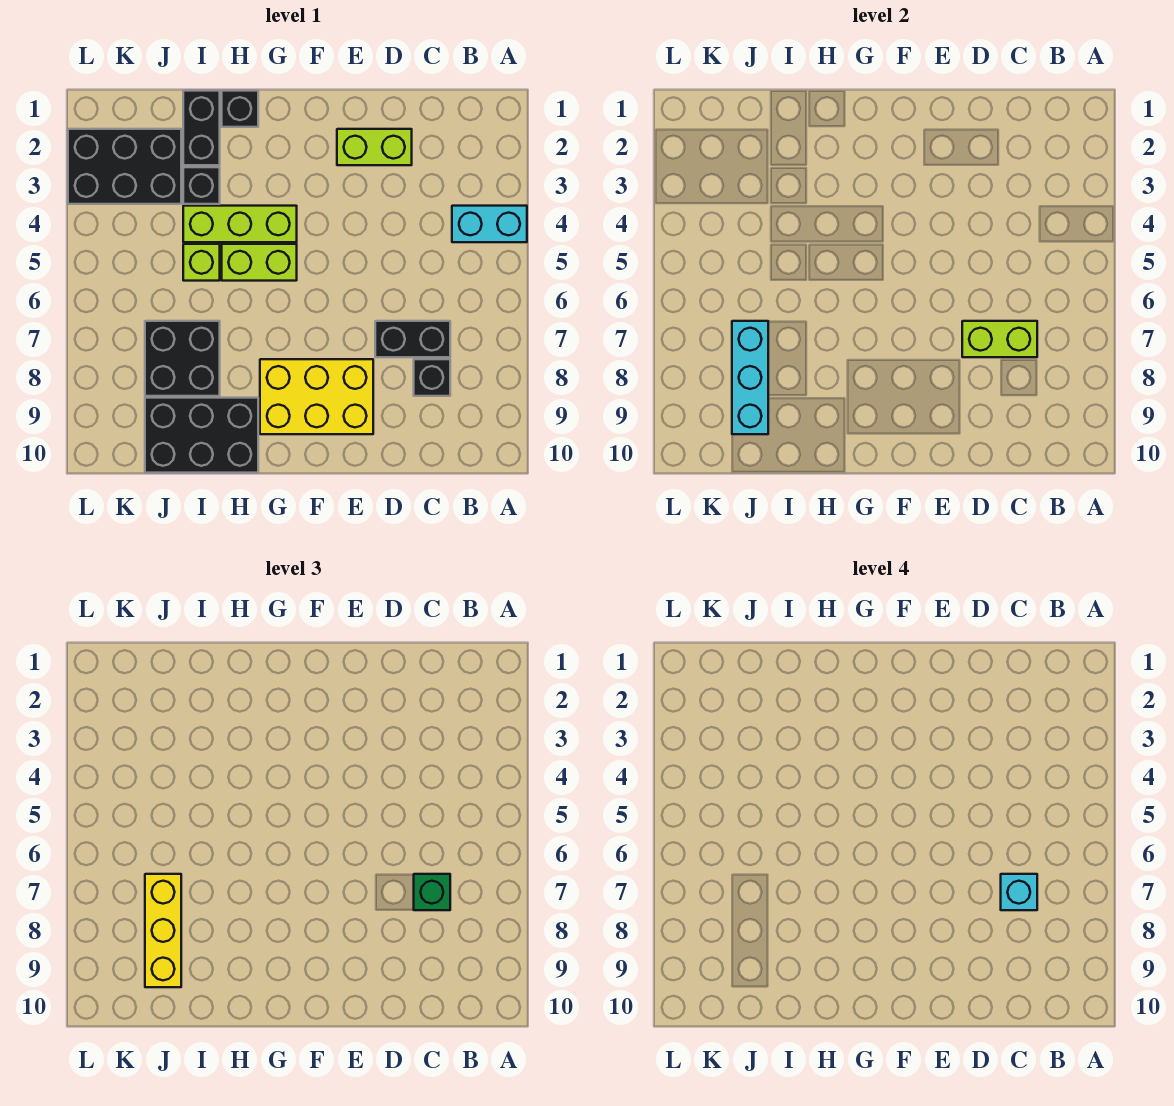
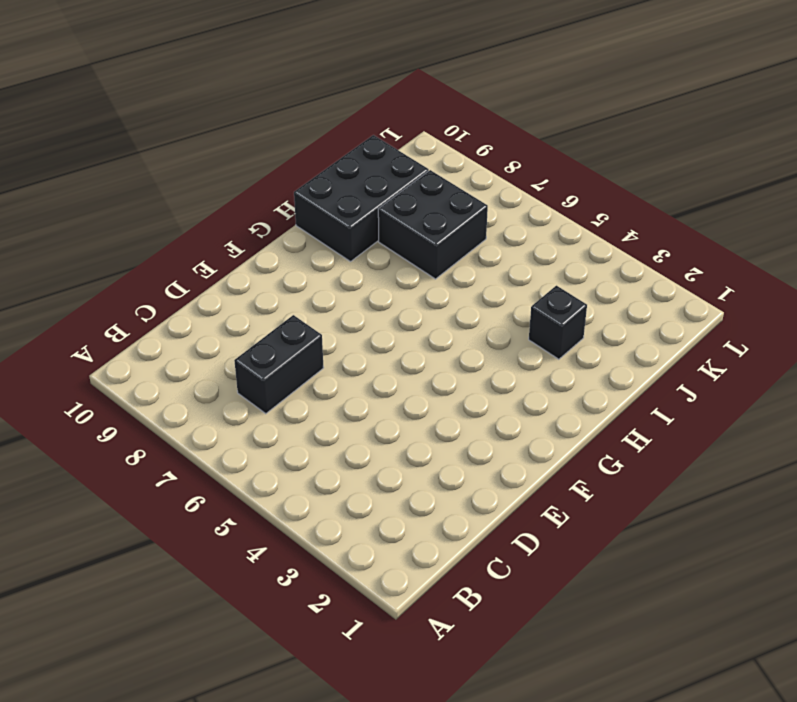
none -> cyan 1x2 brick [452,206,527,242]
none -> black 1x1 brick [414,359,450,396]
none -> lime 1x2 brick [337,129,412,165]

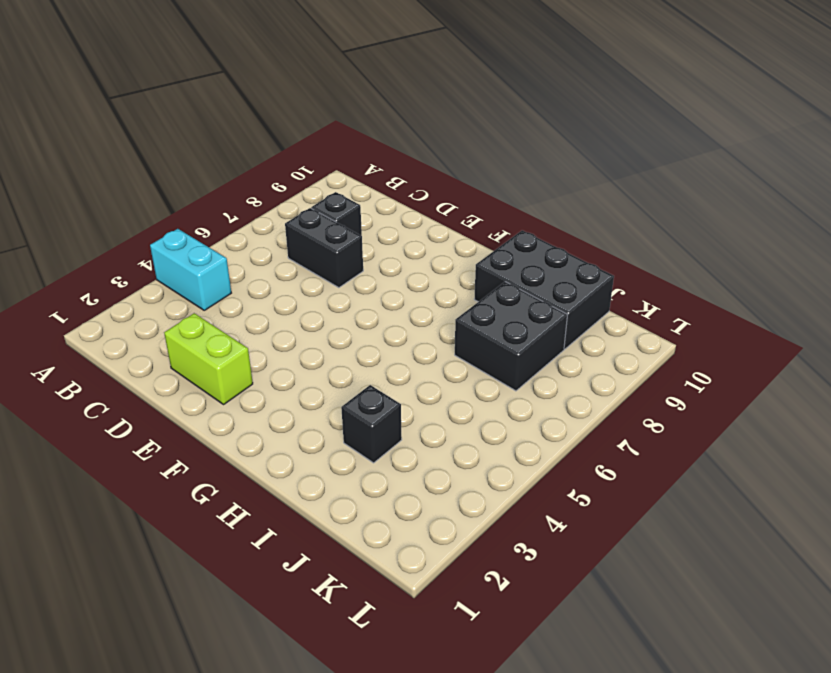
none -> yellow 2x3 brick [260,359,373,434]
none -> lime 1x3 brick [183,206,297,242]
none -> lime 1x2 brick [222,244,297,281]

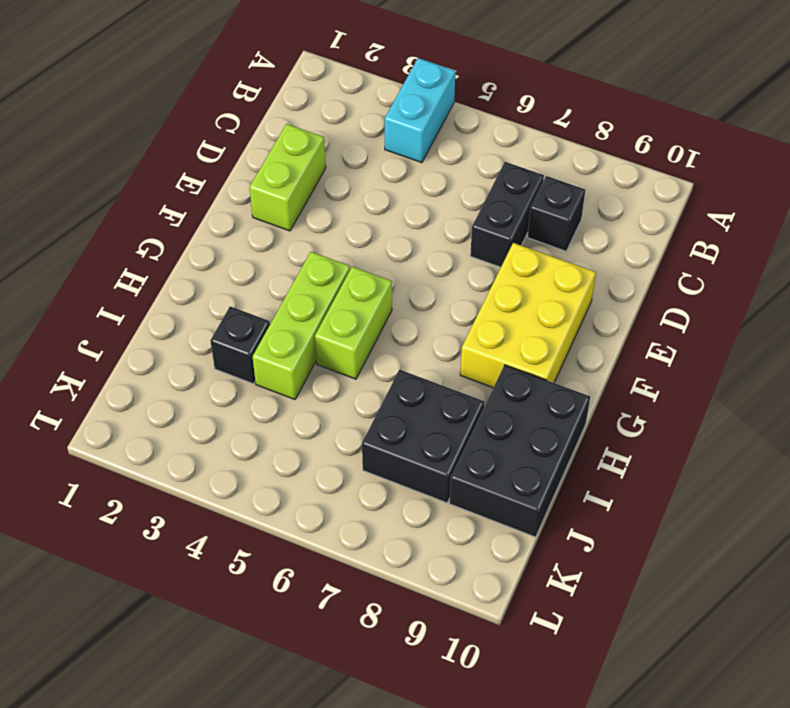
none -> black 1x1 brick [222,91,258,127]
none -> black 1x2 brick [183,91,220,165]
none -> lime 1x1 brick [183,244,220,281]

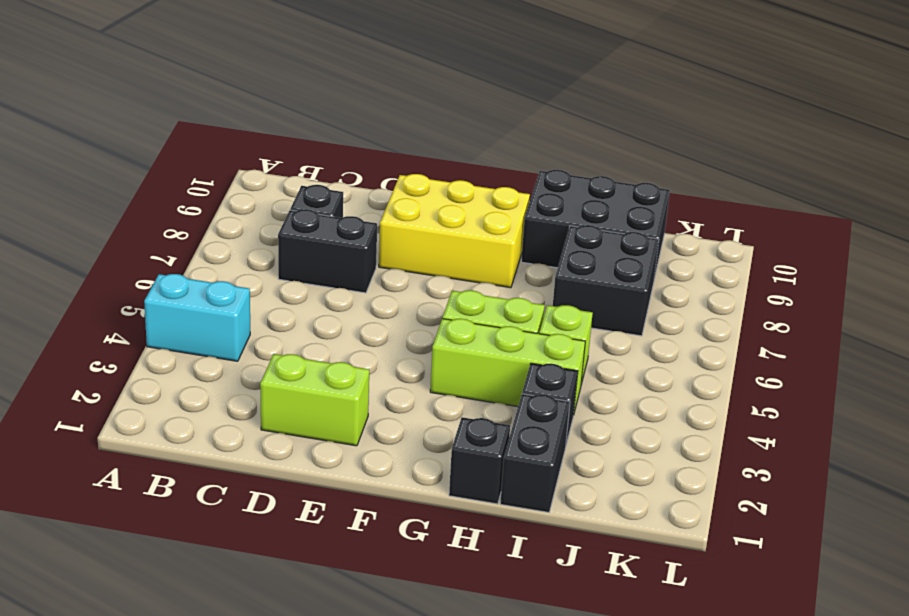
none -> black 2x3 brick [68,129,181,204]
none -> lime 1x2 brick [962,321,1037,357]
none -> cyan 1x3 brick [732,321,768,434]

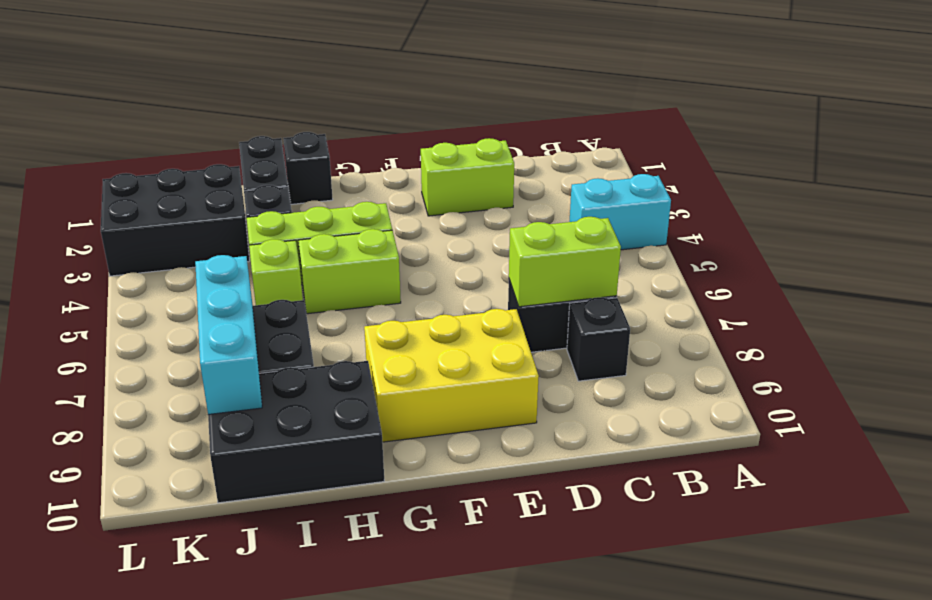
none -> green 1x1 brick [414,874,450,910]
none -> yellow 1x3 brick [145,874,181,987]
none -> cyan 1x1 brick [1001,874,1037,910]

